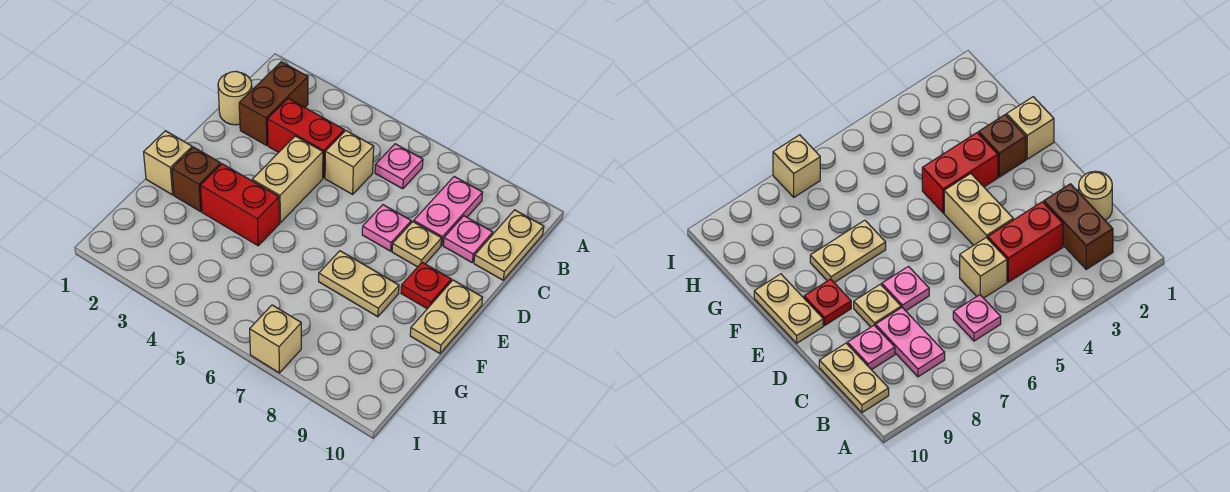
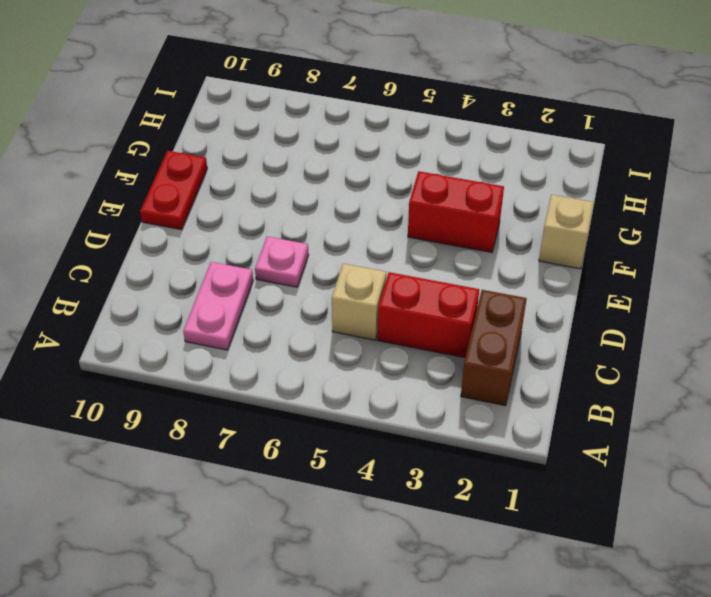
red 1x2 plate [140,151,207,230] -> tan 1x2 plate [410,280,483,353]
none -> pink 1x1 plate [375,144,423,189]
none -> tan 1x2 plate [474,210,544,280]
none -> tan 1x1 round brick [218,71,252,125]

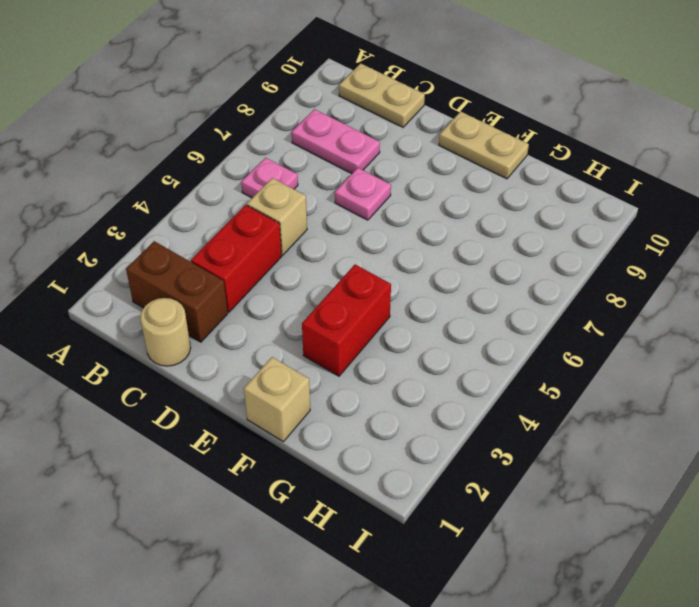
none -> pink 1x1 plate [443,216,493,262]
none -> tan 1x2 brick [252,136,323,223]
none -> tan 1x1 plate [392,222,442,267]

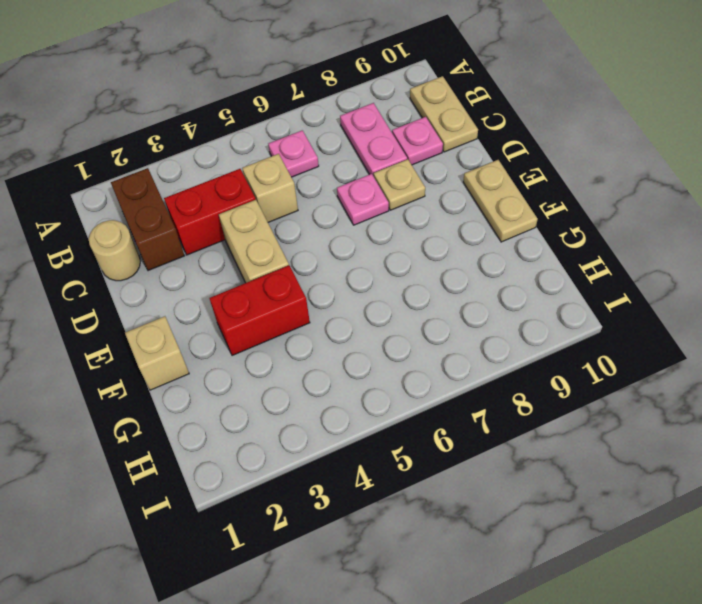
none -> red 1x1 plate [401,262,451,309]
none -> brown 1x1 brick [172,147,221,212]
none -> tan 1x2 plate [319,251,399,317]

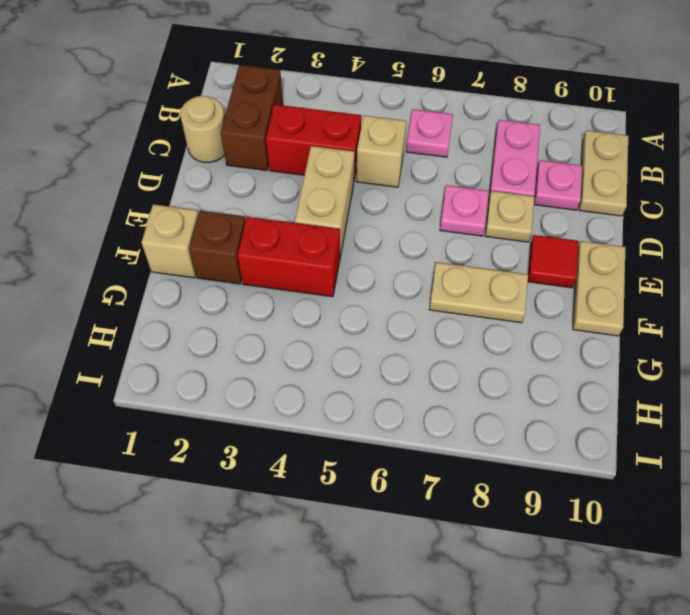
red 1x1 tile [528,235,578,288] -> red 1x1 plate [401,262,451,309]
none -> tan 1x1 brick [250,305,301,373]

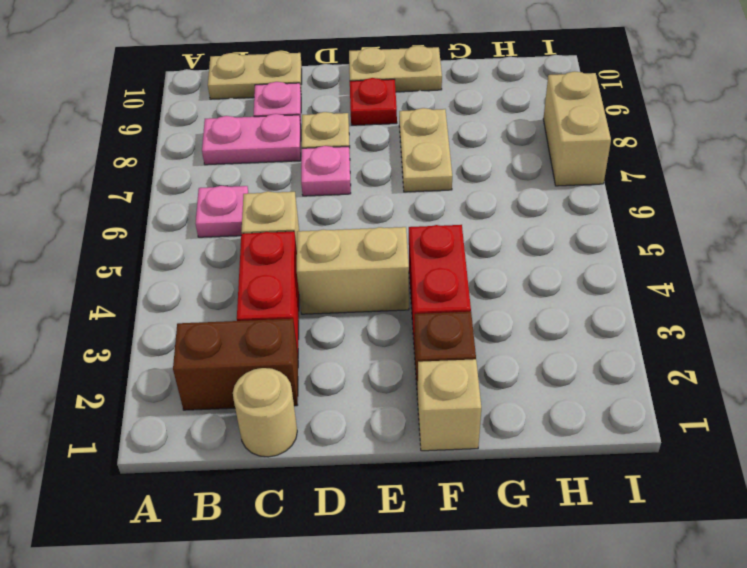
tan 1x2 brick [543,71,611,186] -> tan 1x1 brick [250,305,301,373]

